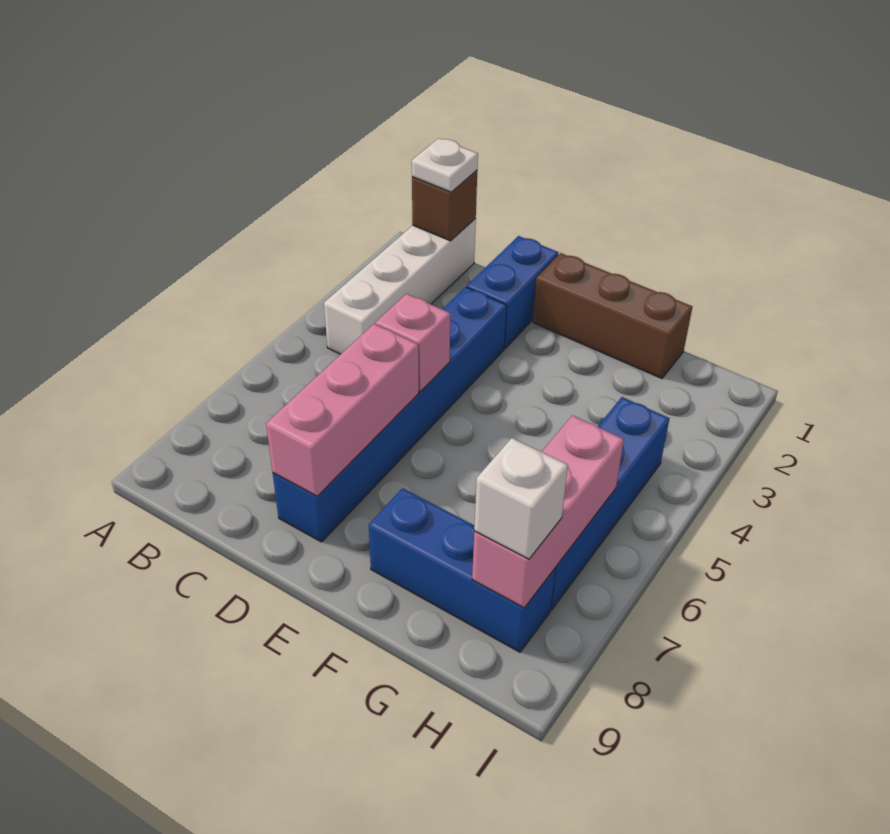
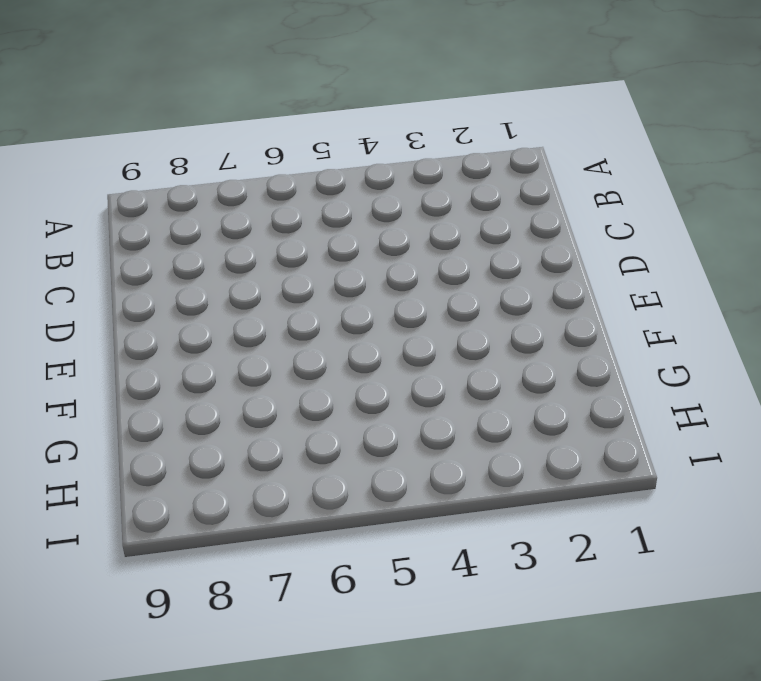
none -> white 1x4 brick [324,219,476,354]
none -> blue 1x2 brick [467,236,558,348]
none -> blue 1x6 brick [273,287,507,542]

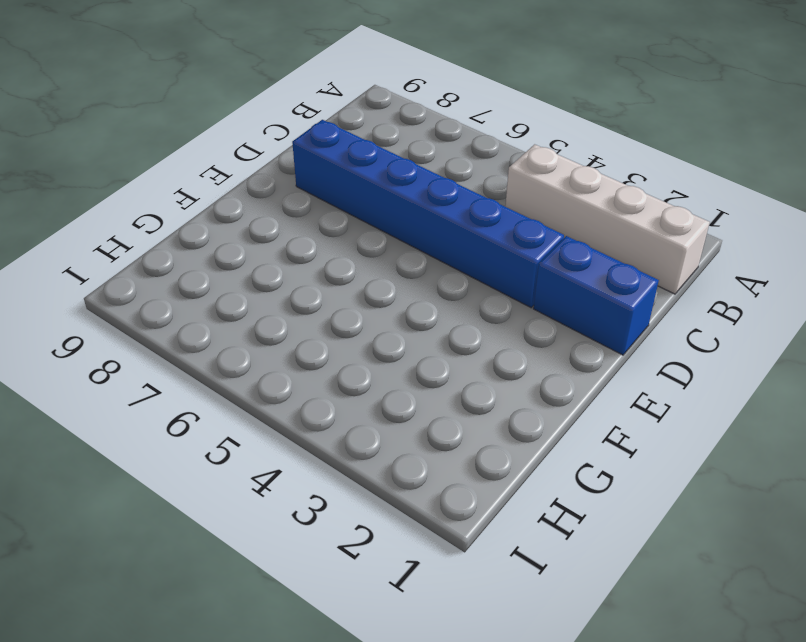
none -> brown 1x3 brick [533,253,692,378]
none -> blue 1x3 brick [369,488,556,652]
none -> blue 1x4 brick [551,397,669,610]

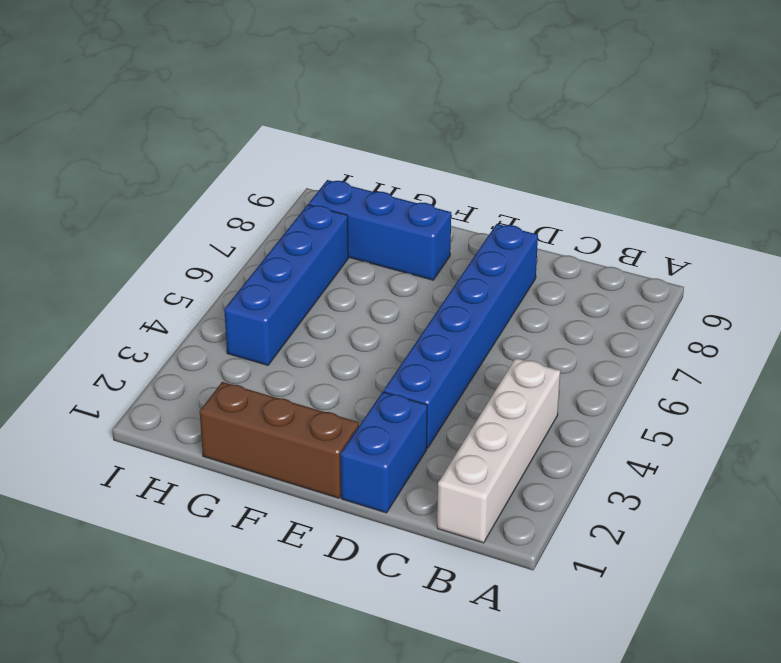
none -> brown 1x1 brick [412,170,477,241]
none -> pink 1x1 brick [375,294,450,392]
none -> pink 1x3 brick [266,324,419,496]

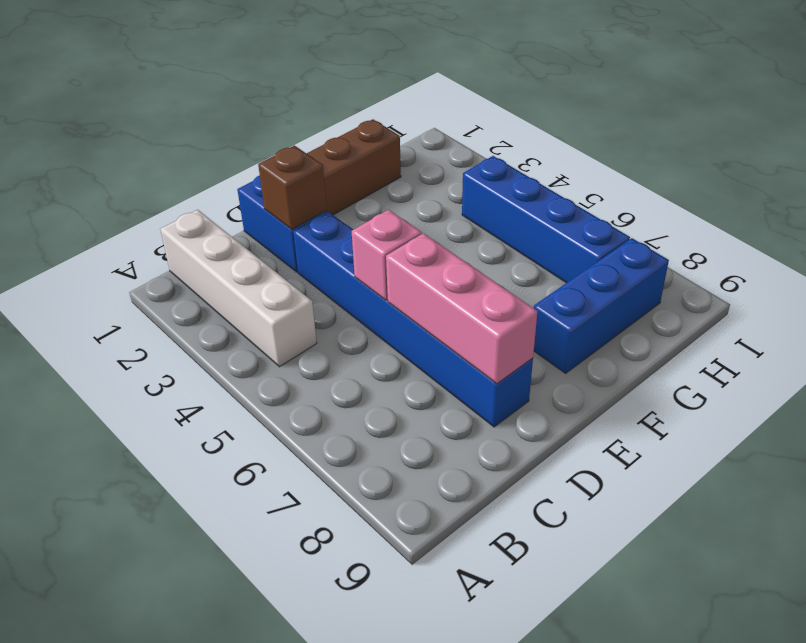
brown 1x1 brick [258,146,327,229] -> brown 1x1 brick moved to [412,170,477,241]
none -> pink 1x3 brick [472,415,624,608]
none -> white 1x1 plate [412,138,478,192]
none -> white 1x1 brick [474,438,568,559]

